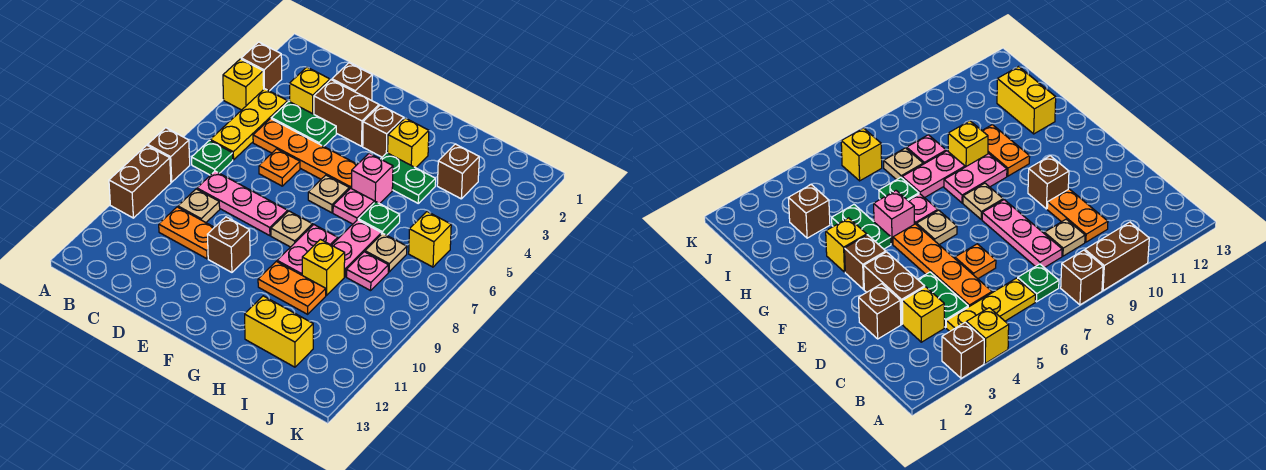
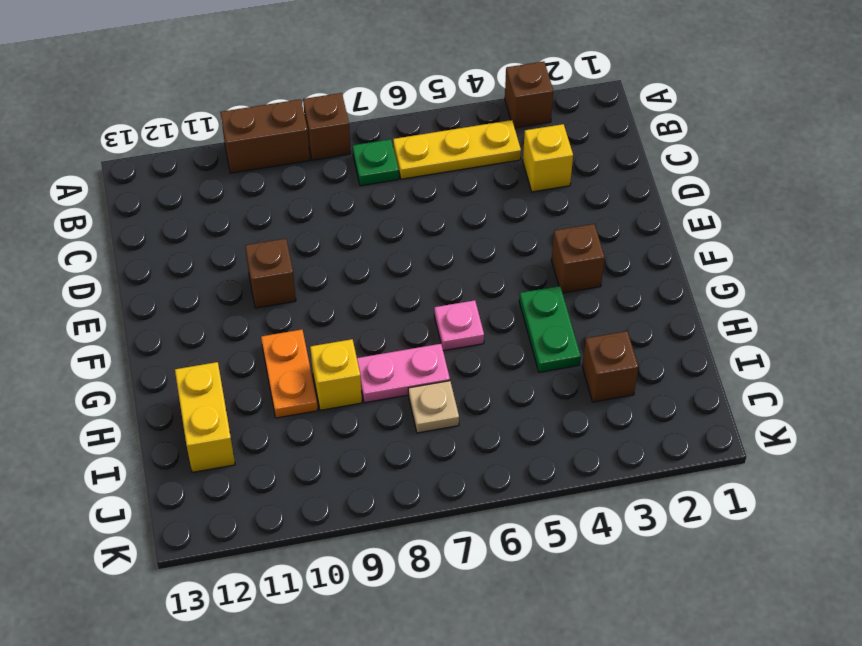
none -> yellow 1x1 brick [223,59,264,110]
none -> green 1x2 plate [271,101,336,146]
none -> orange 1x4 plate [253,119,357,189]
none -> pink 1x3 plate [197,171,288,236]

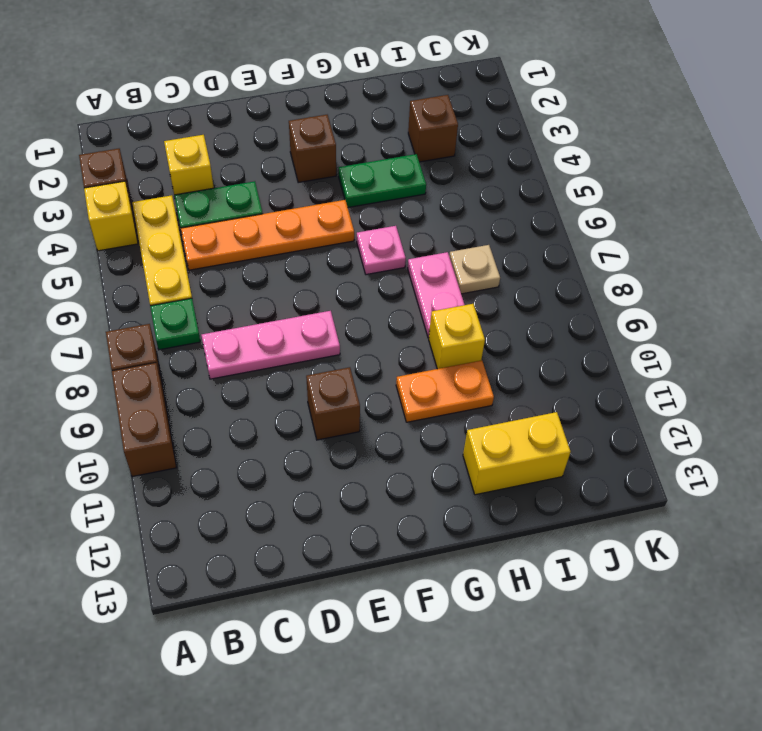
none -> tan 1x1 plate [178,189,220,222]
none -> orange 1x2 plate [159,207,214,259]
none -> brown 1x1 brick [332,63,372,101]
none -> brown 1x2 brick [314,80,379,146]

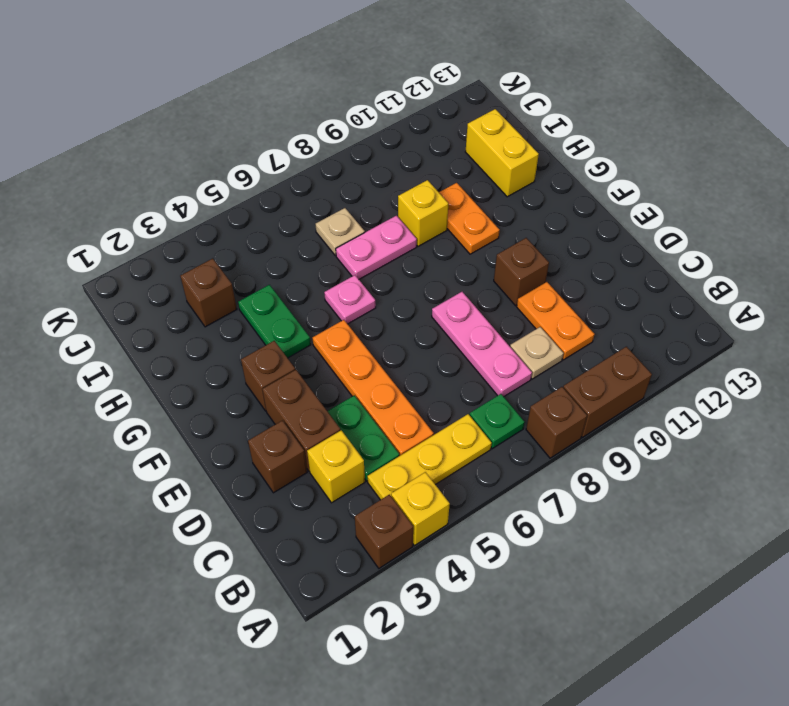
none -> orange 1x1 plate [259,149,300,186]
none -> tan 1x1 plate [308,175,349,213]
none -> tan 1x1 plate [271,211,313,247]
none -> yellow 1x1 brick [388,118,429,168]

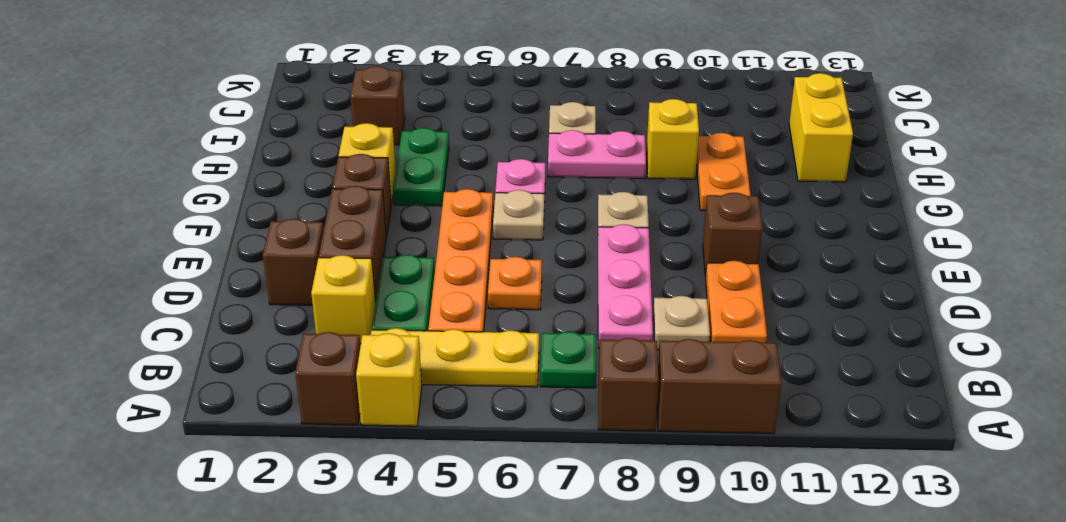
none -> pink 1x1 brick [352,153,393,204]
none -> pink 1x2 plate [277,225,338,275]
none -> green 1x1 plate [358,202,400,235]
none -> pink 1x1 plate [346,252,389,291]

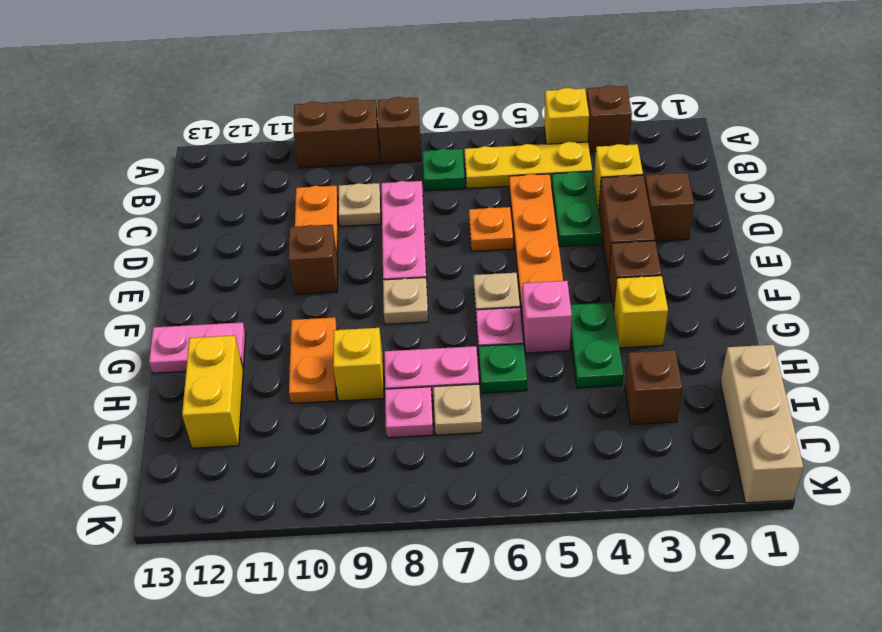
pink 1x2 plate [149,322,246,373] -> pink 1x2 plate moved to [277,225,338,275]
tan 1x3 brick [720,345,803,503] -> none
none -> yellow 1x1 brick [409,212,451,267]

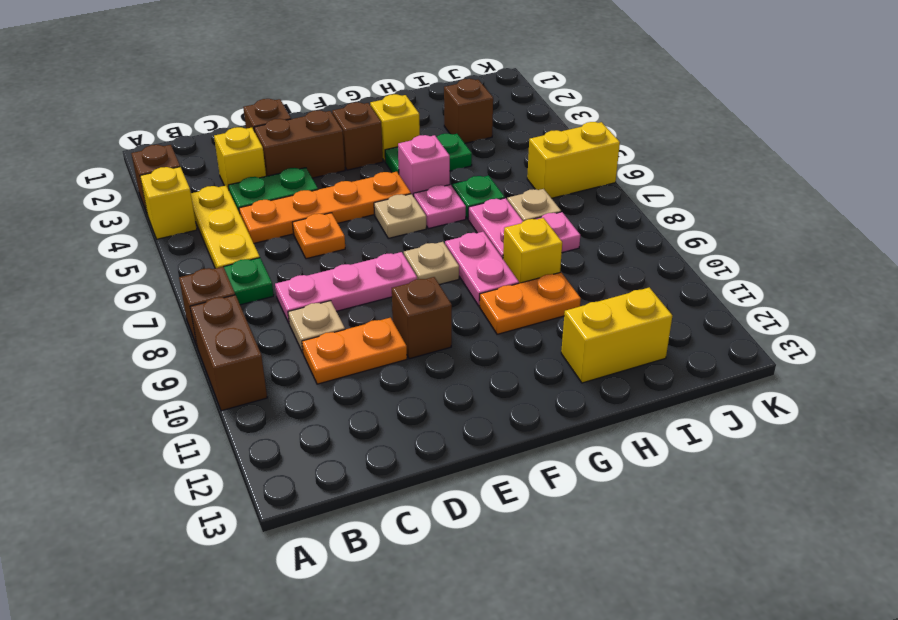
yellow 1x2 brick [527,122,620,198] -> yellow 1x1 brick [409,212,451,267]

